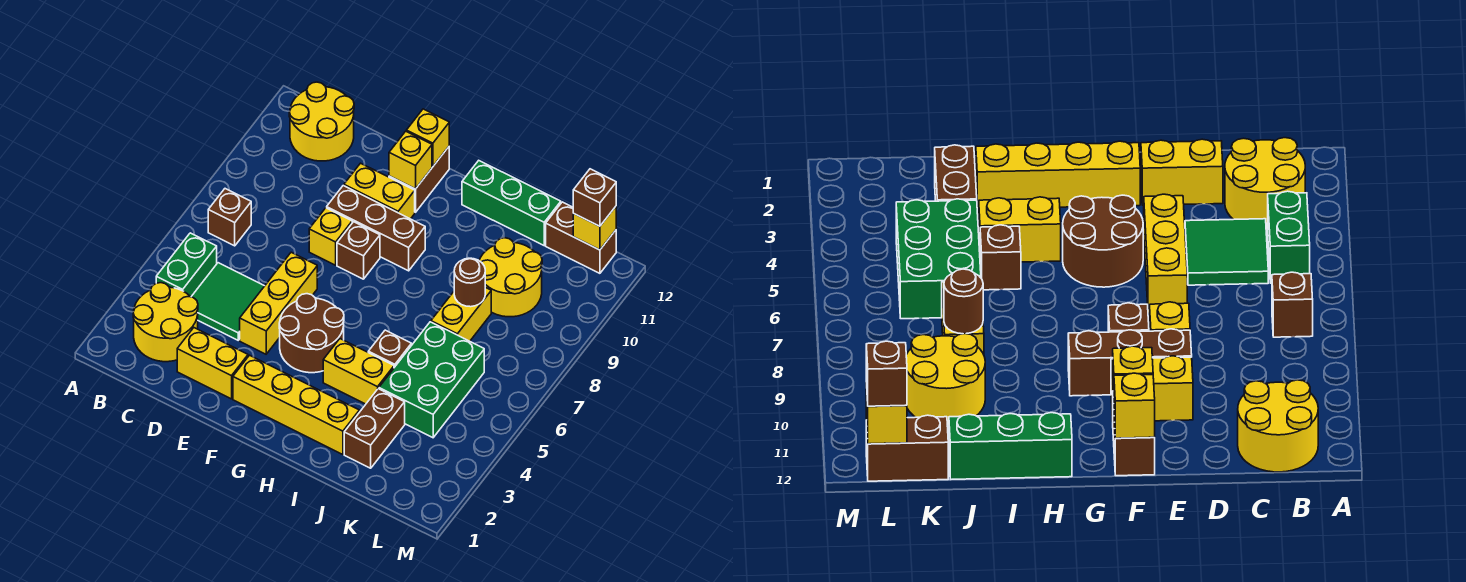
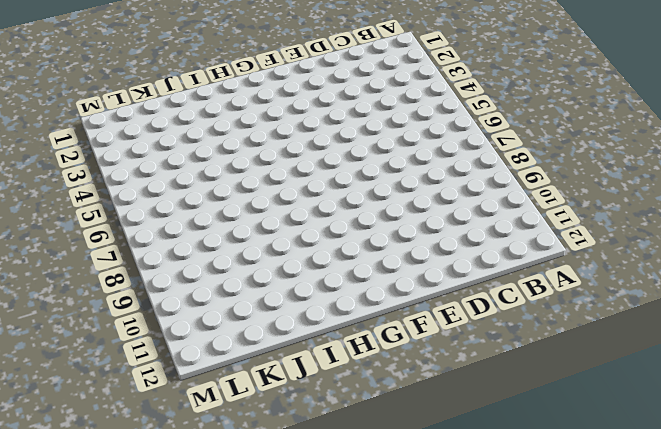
none -> yellow 2x2 round brick [133,283,198,362]
none -> green 1x2 brick [156,233,217,297]
none -> brown 1x1 brick [208,189,251,246]

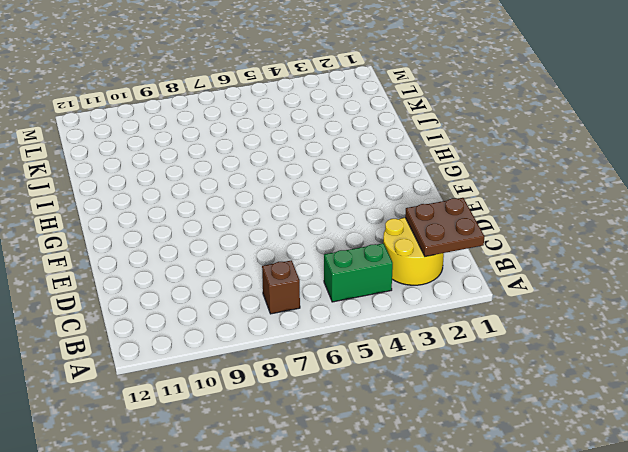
brown 2x2 plate [405,198,484,257] -> none
none -> yellow 2x2 round brick [289,82,354,161]
none -> green 2x2 tile [191,263,264,340]
none -> yellow 1x2 brick [177,328,248,399]

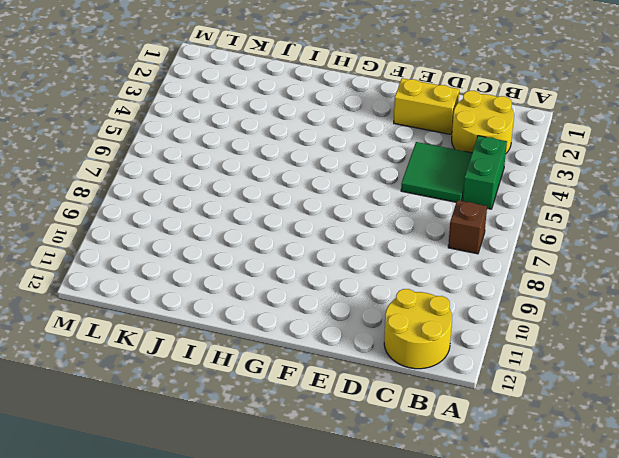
none -> yellow 1x3 brick [240,252,317,354]
none -> yellow 1x1 brick [309,208,352,265]
none -> brown 1x3 brick [327,186,425,271]

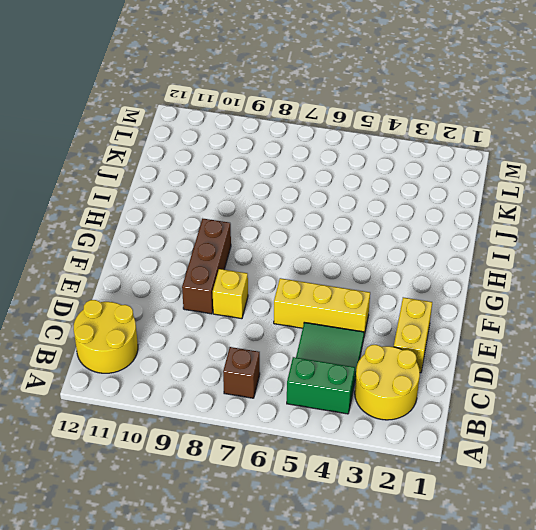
none -> yellow 1x2 brick [344,163,415,219]
none -> yellow 1x4 brick [233,355,359,454]
none -> brown 2x2 round brick [279,294,344,373]

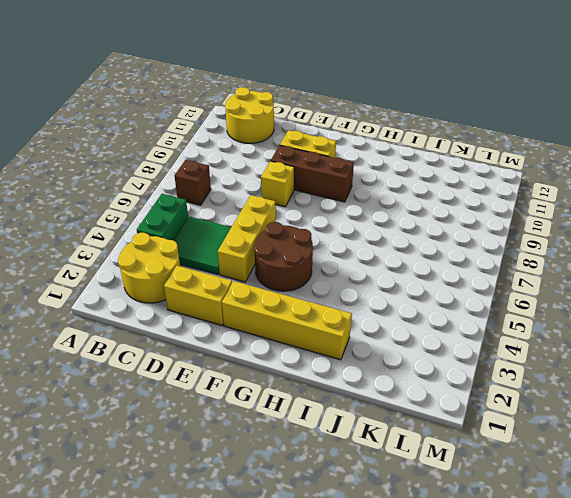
none -> brown 1x1 brick [337,222,380,279]
none -> brown 1x2 brick [389,147,449,212]
none -> yellow 1x2 brick [323,339,394,404]

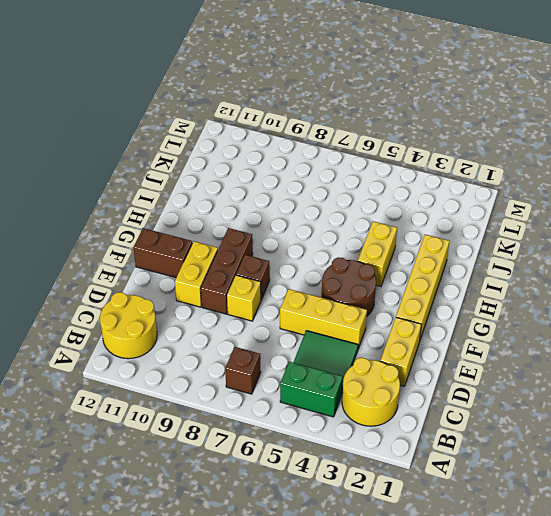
none -> green 1x3 brick [462,161,561,245]
none -> brown 1x1 brick [368,330,411,367]
none -> brown 1x2 brick [344,389,405,468]

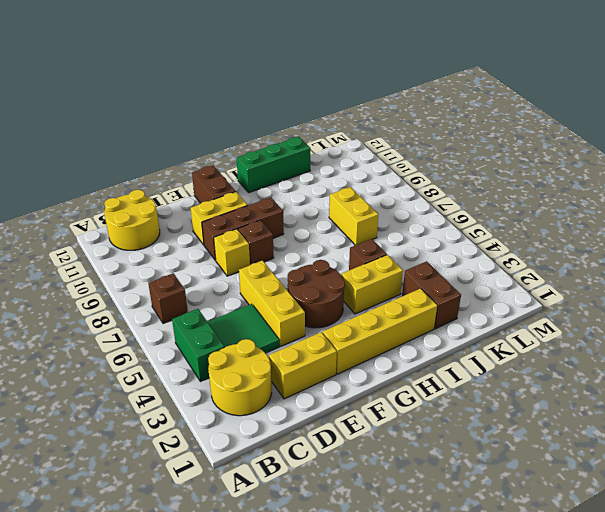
none -> green 2x3 brick [379,322,484,438]
none -> yellow 2x2 round brick [479,238,542,317]
none -> brown 1x2 brick [546,202,616,273]

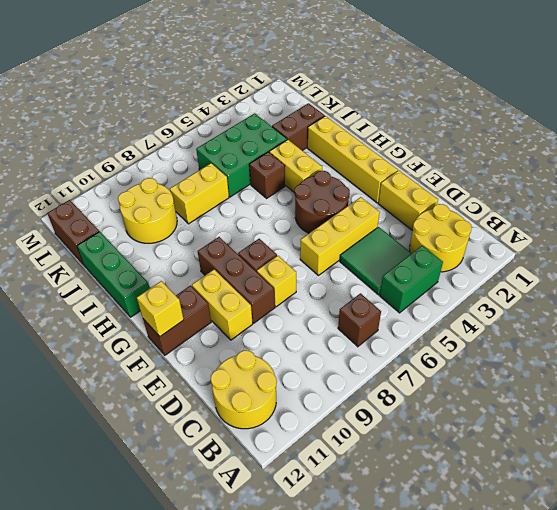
none -> yellow 1x1 brick [389,131,432,189]
none -> brown 1x1 round brick [454,258,485,307]
none -> yellow 1x1 brick [573,207,616,250]

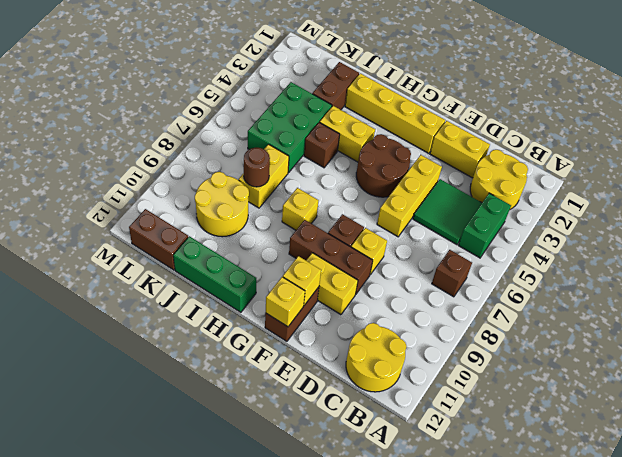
yellow 1x1 brick [282,188,319,230] -> yellow 1x1 brick moved to [573,207,616,250]
none -> brown 1x1 brick [573,169,616,226]

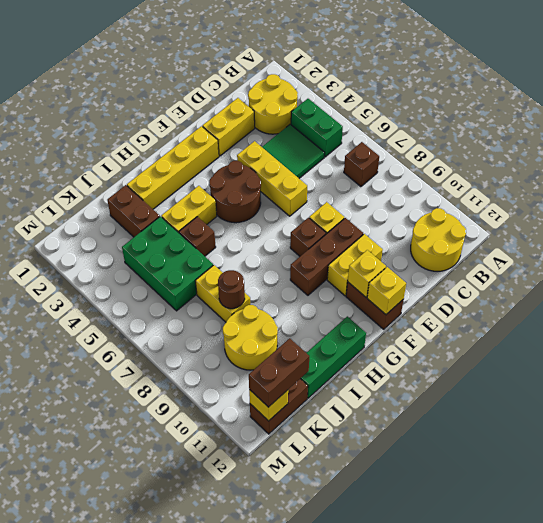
brown 1x2 brick [249,338,309,407] -> brown 1x1 brick [573,169,616,226]

